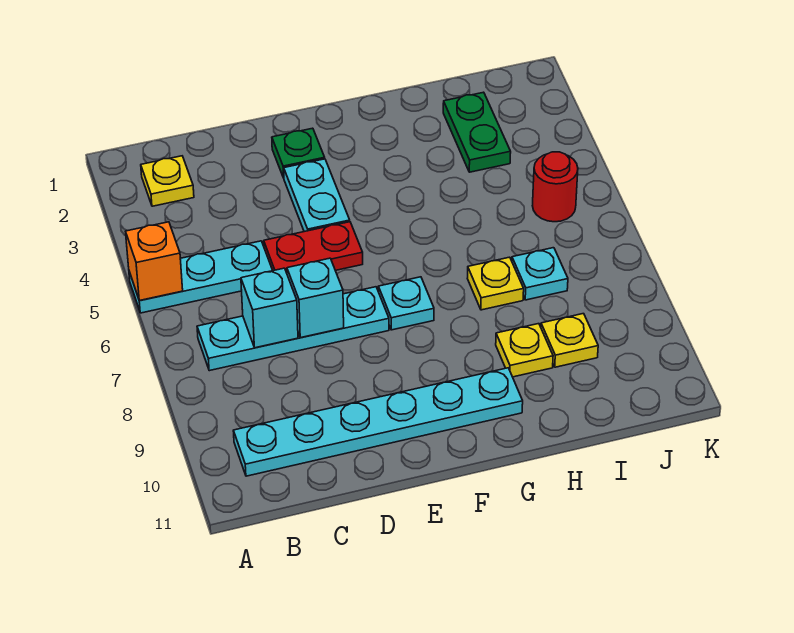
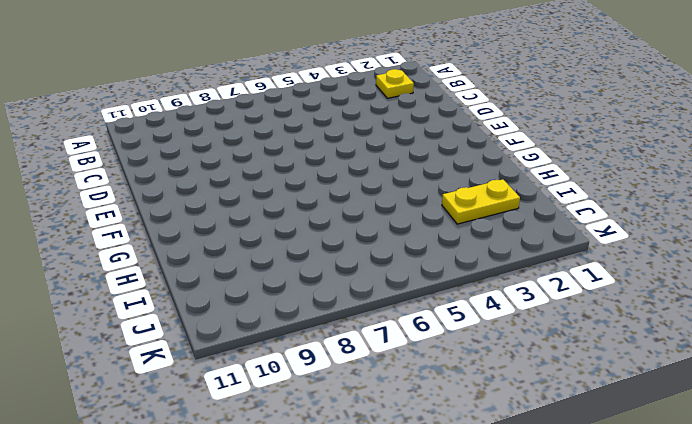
yellow 1x2 plate [442,179,520,224] -> green 1x2 plate [443,92,511,172]
none -> cyan 1x3 plate [129,241,273,313]
none -> cyan 1x4 plate [197,287,389,371]
none -> cyan 1x6 plate [233,368,523,476]

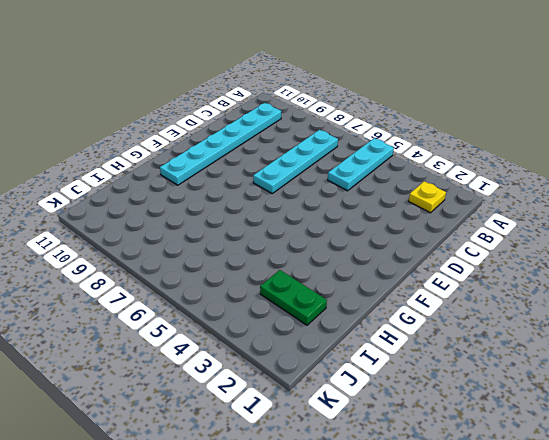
none -> red 1x2 plate [264,222,363,273]
none -> green 1x1 plate [272,128,325,178]
none -> cyan 1x2 plate [284,159,350,232]

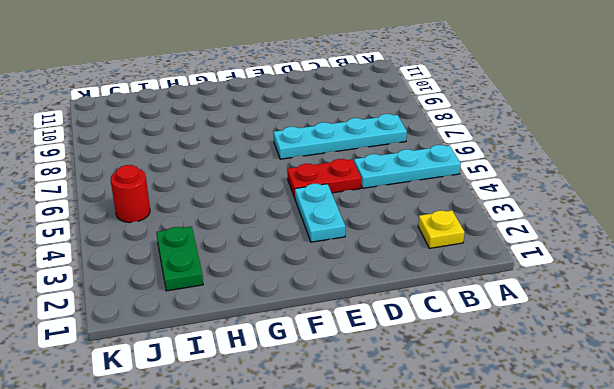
none -> cyan 1x6 plate [233,368,523,476]
none -> green 1x1 plate [272,128,325,178]
none -> cyan 1x1 plate [378,277,434,330]

